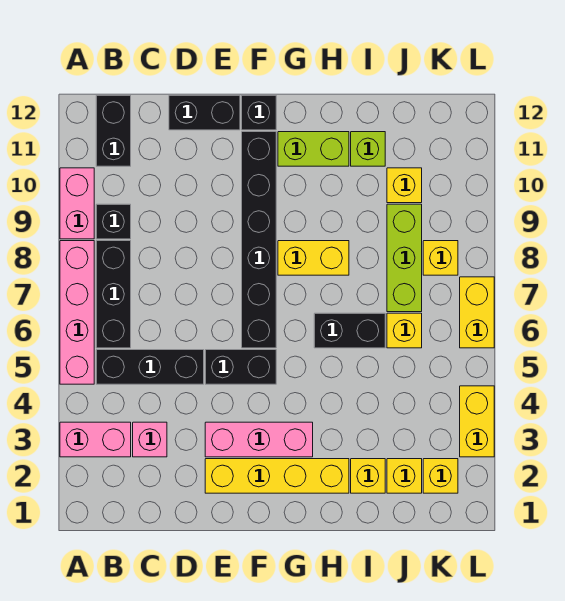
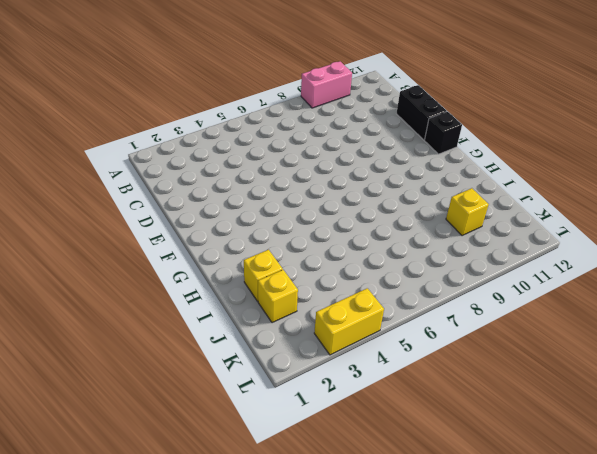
none -> pink 1x2 brick [60,422,131,457]
none -> pink 1x4 brick [60,241,94,384]
none -> black 1x3 brick [96,350,204,384]

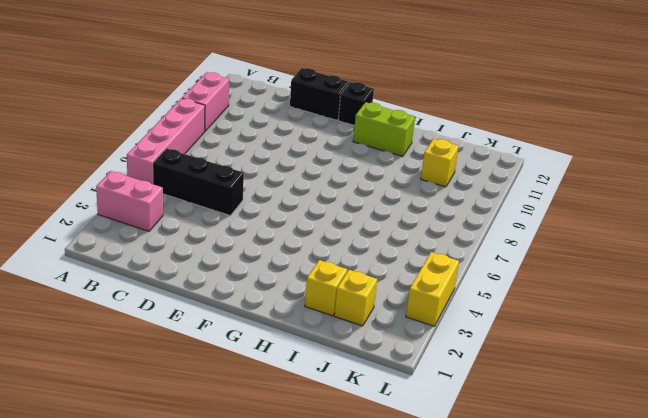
none -> black 1x3 brick [96,241,131,348]
none -> black 1x1 brick [96,204,131,239]
none -> black 1x2 brick [96,95,131,166]

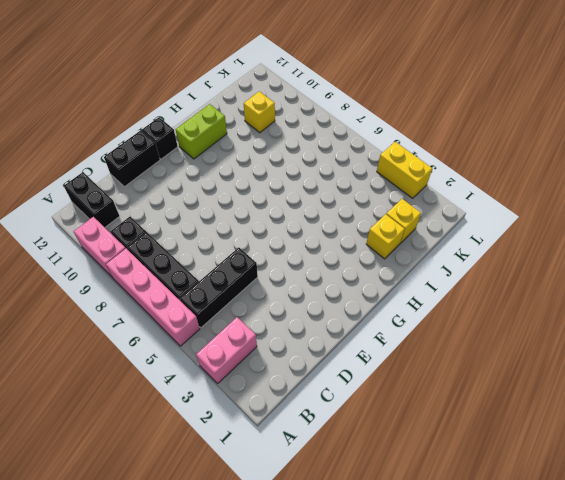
none -> pink 1x1 brick [133,422,167,457]
none -> yellow 1x4 brick [205,459,349,493]
none -> pink 1x3 brick [205,422,313,457]

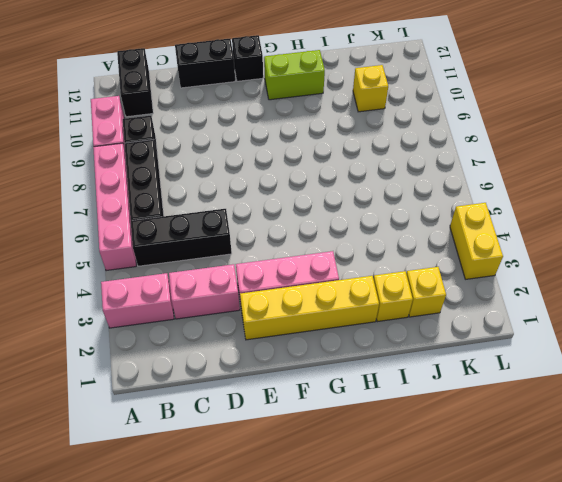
pink 1x2 brick [169,264,240,319] -> pink 1x1 brick [133,422,167,457]
none -> black 1x2 brick [205,350,276,384]
none -> black 1x6 brick [242,132,276,348]
none -> yellow 1x2 brick [278,241,349,275]

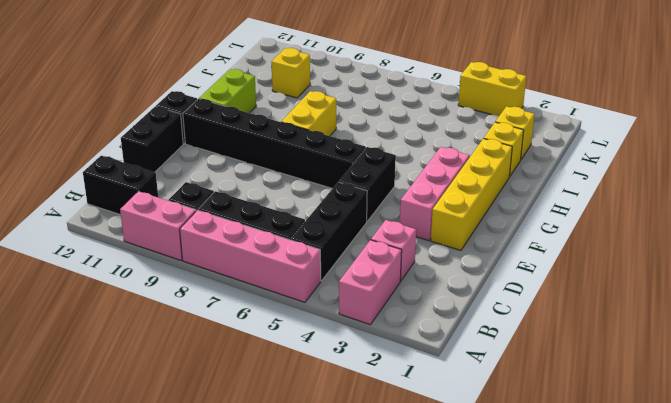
none -> black 1x2 brick [314,313,385,348]
none -> lime 1x1 brick [351,132,385,166]
none -> yellow 1x1 brick [387,313,422,348]

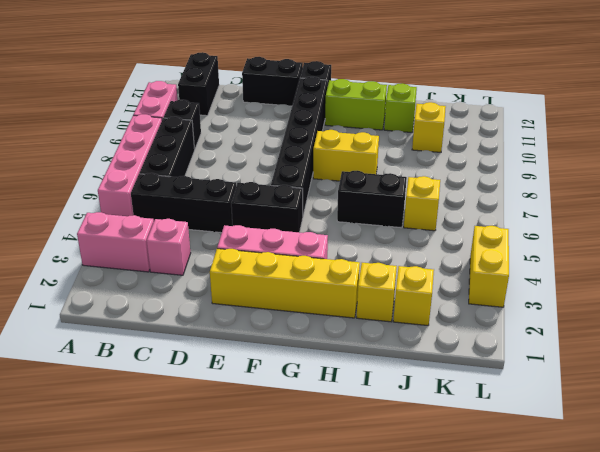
none -> lime 1x3 brick [387,204,422,312]
none -> yellow 1x1 brick [423,459,458,493]
none -> yellow 1x1 brick [423,241,458,275]

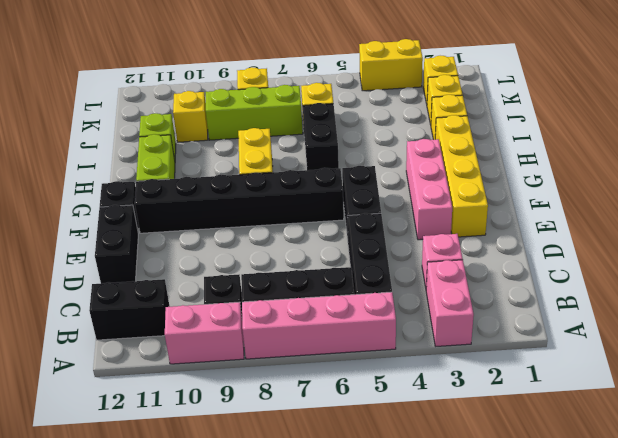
none -> yellow 1x2 brick [460,277,494,348]

